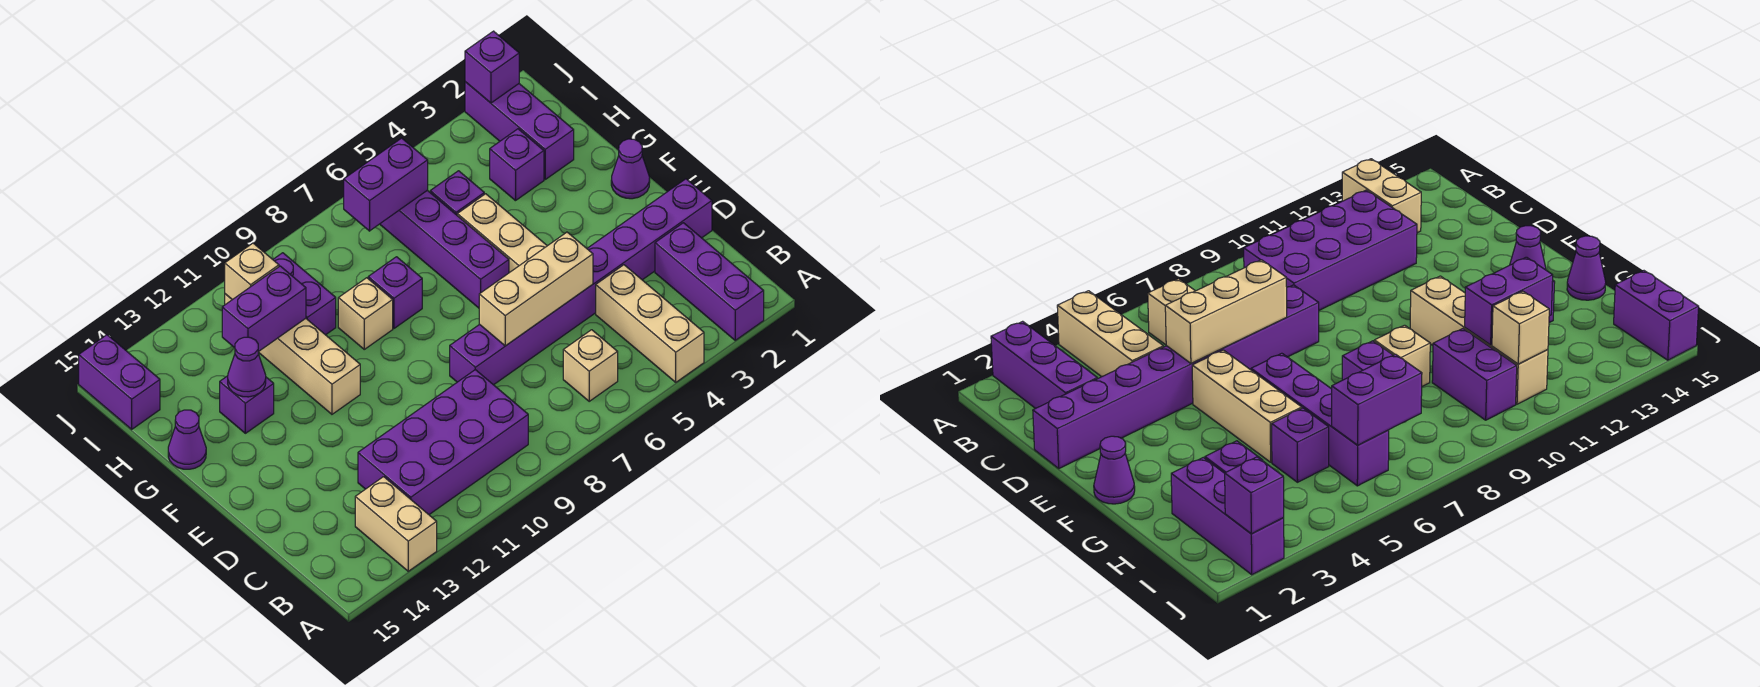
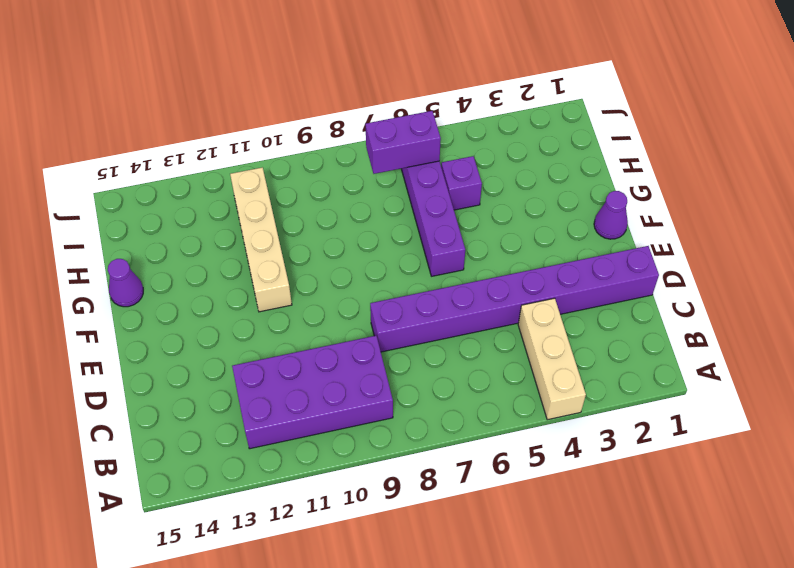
none -> purple 1x3 brick [655,223,764,340]
none -> tan 1x2 brick [355,477,437,571]
none -> tan 1x1 brick [563,330,618,401]

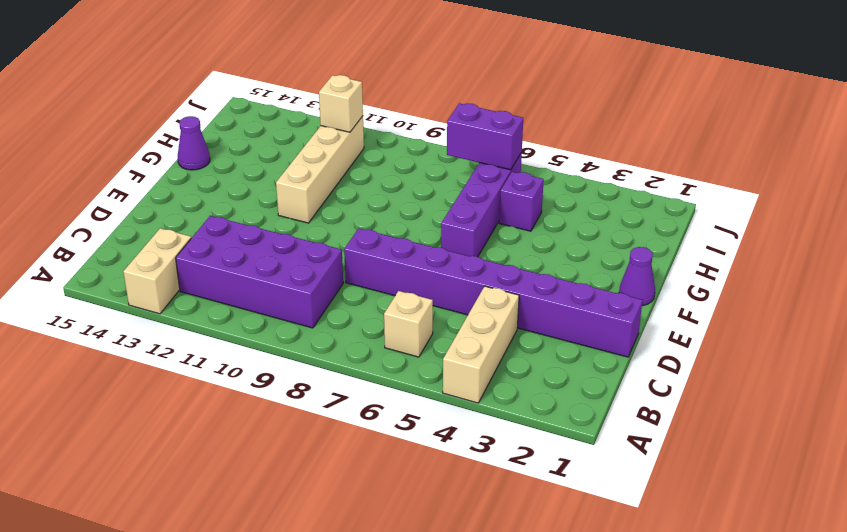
none -> purple 1x3 brick [655,223,764,340]
none -> tan 1x3 brick [457,194,547,273]
none -> purple 1x1 brick [368,257,422,328]

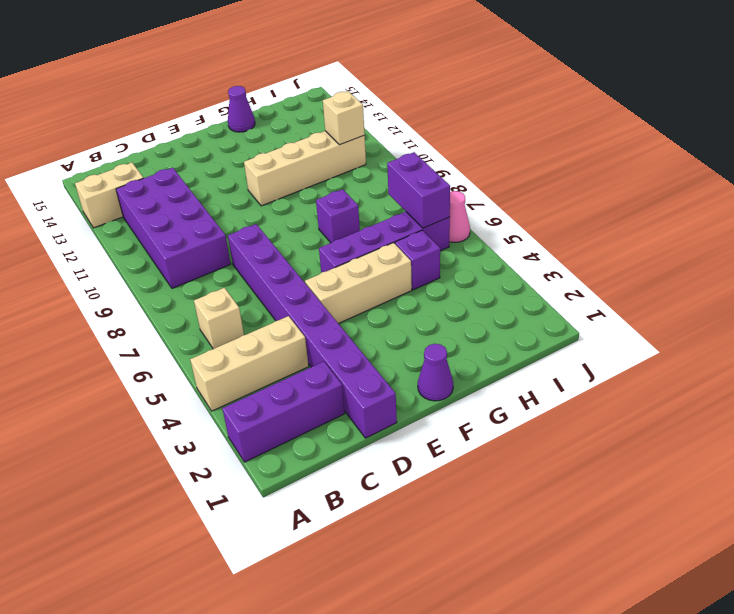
pink 1x1 cone [449,191,470,242] -> none
none -> tan 1x1 brick [338,278,393,349]
none -> purple 1x1 brick [220,376,274,433]
none -> purple 1x3 brick [465,82,574,179]

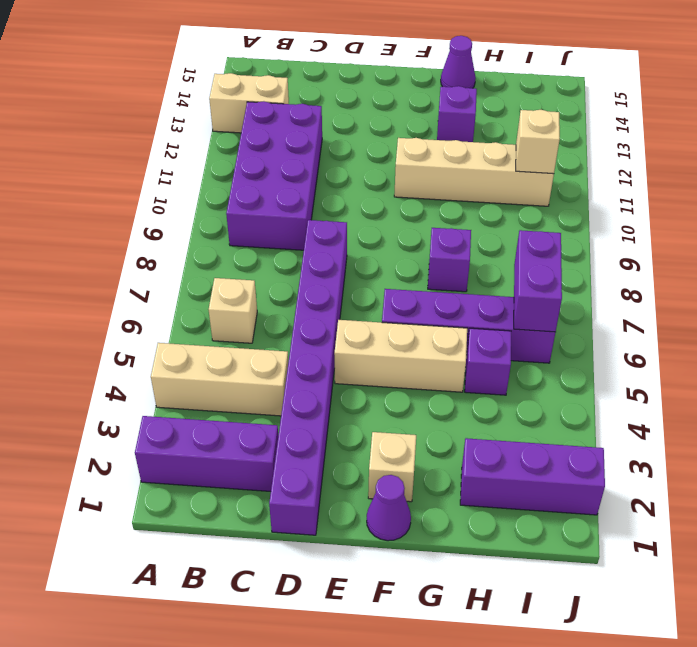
tan 1x1 brick [368,432,416,502] -> tan 1x1 brick moved to [338,278,393,349]
none -> purple 1x1 brick [490,129,544,201]
none -> purple 1x2 brick [273,253,336,335]
none -> purple 1x2 brick [79,335,160,429]

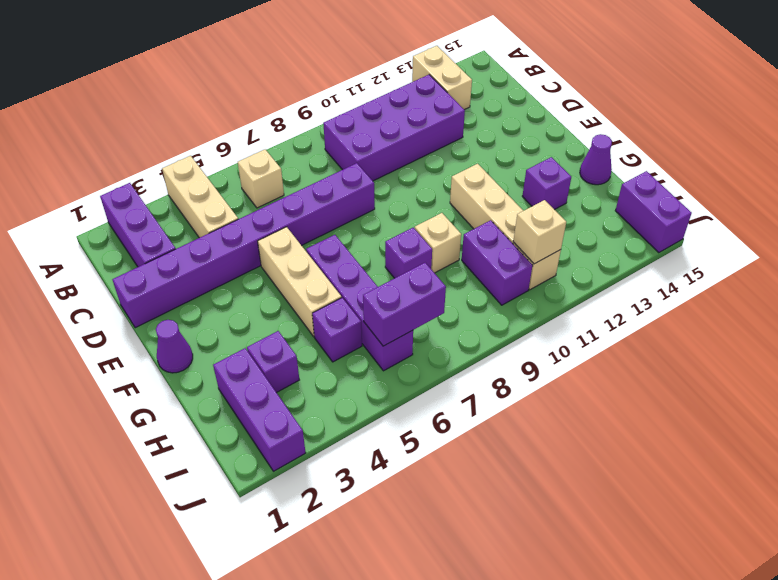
none -> tan 1x3 brick [479,232,593,346]
none -> purple 1x1 cone [228,337,266,397]
none -> purple 1x2 brick [222,266,306,352]

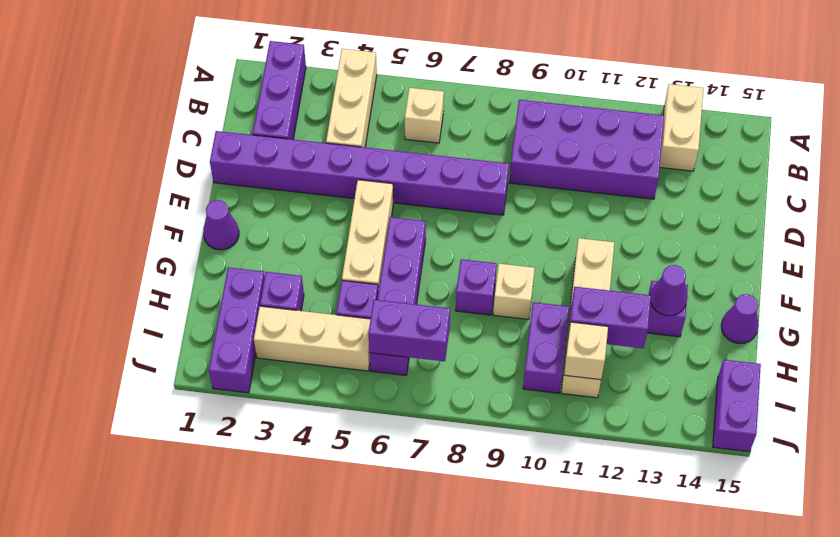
tan 1x3 brick [254,306,371,371] -> tan 1x3 brick moved to [479,232,593,346]
none -> purple 1x1 brick [465,31,519,103]

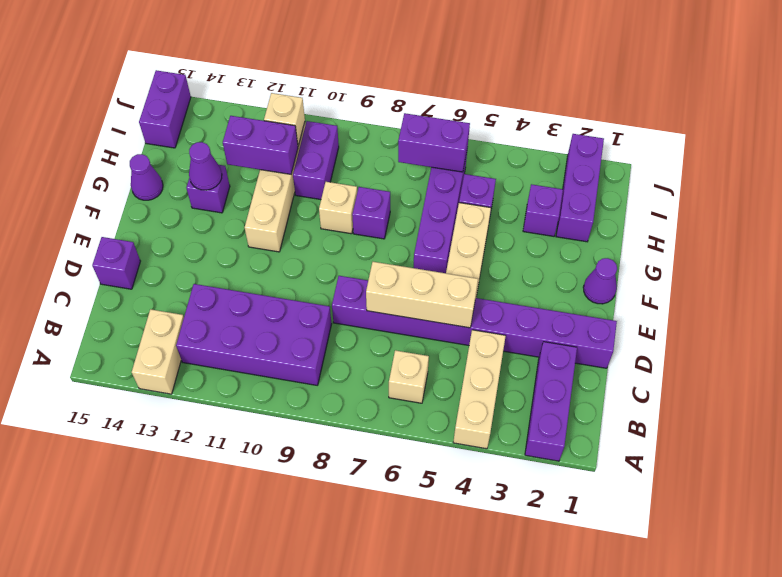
purple 1x1 brick [92,237,140,289] -> purple 1x1 brick moved to [465,31,519,103]

